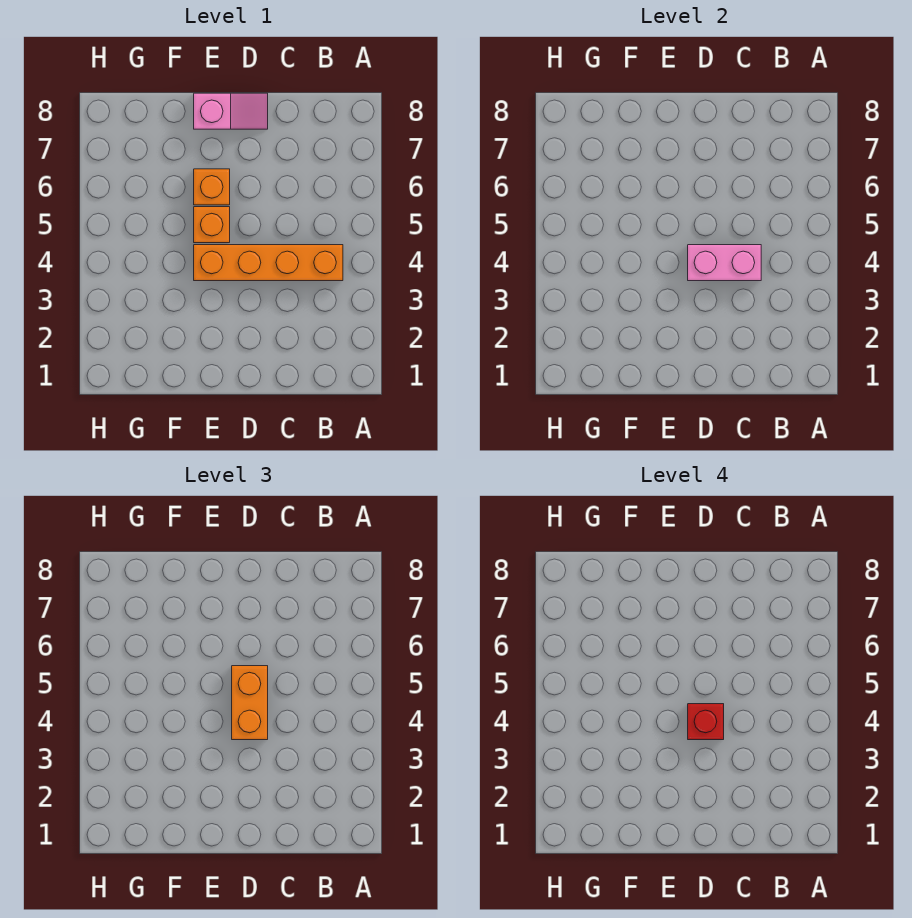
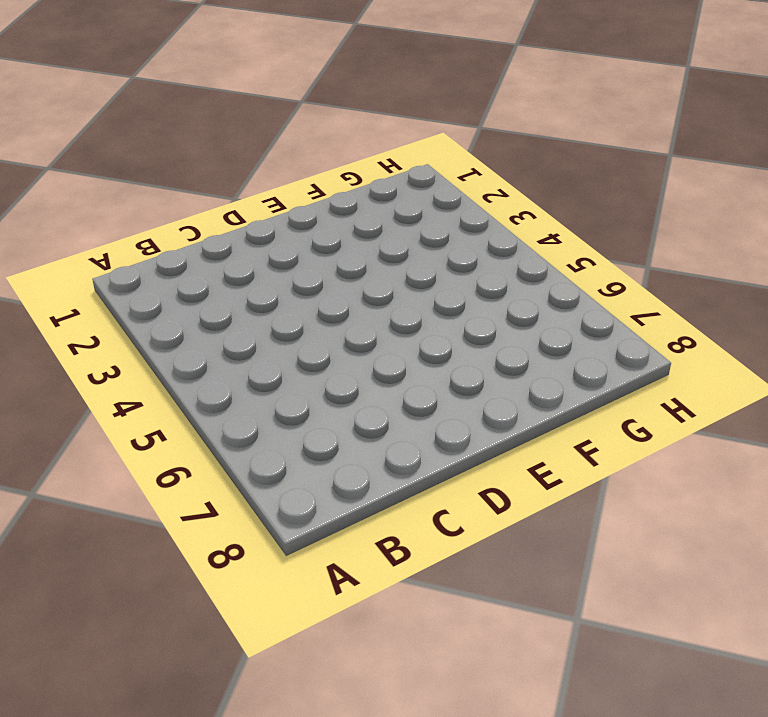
none -> orange 1x4 brick [194,245,343,281]
none -> pink 1x2 slope [194,93,268,129]

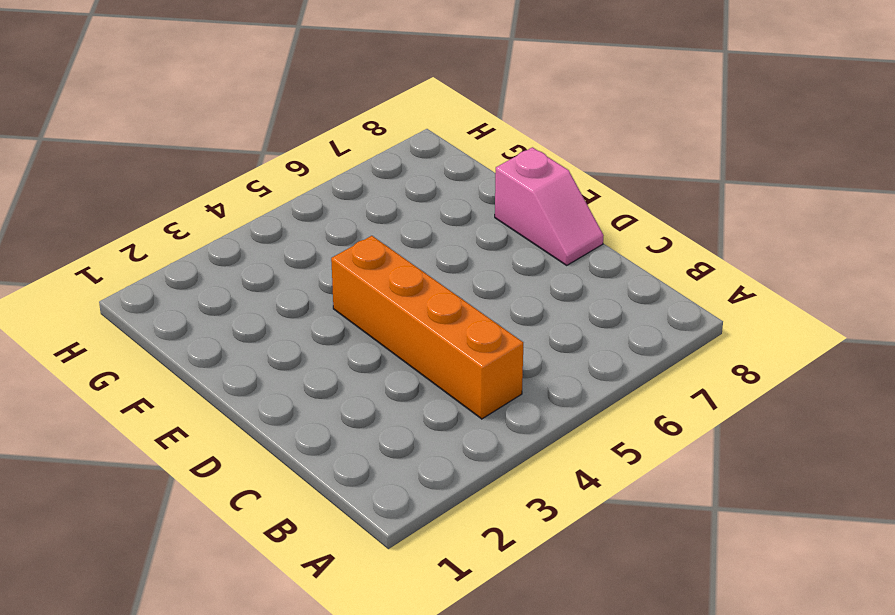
none -> orange 1x1 brick [194,207,230,243]
none -> orange 1x1 brick [194,169,230,205]

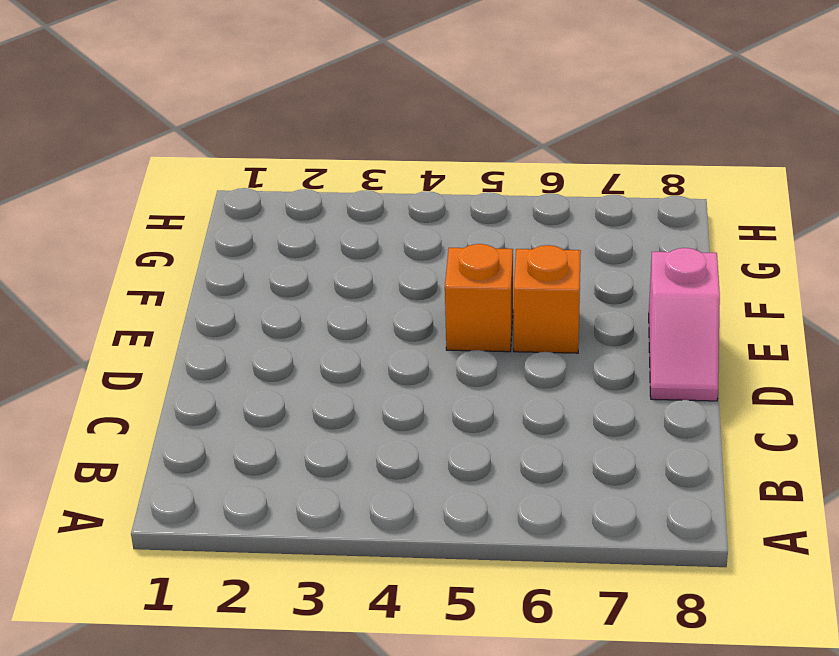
none -> orange 1x4 brick [194,245,343,281]
none -> pink 1x2 brick [688,245,761,281]

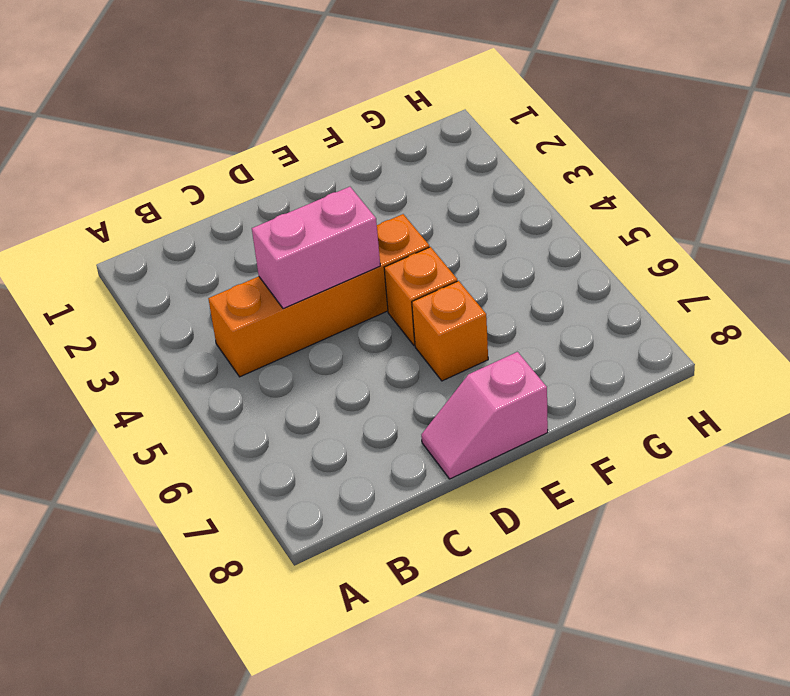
none -> orange 1x2 brick [232,666,268,740]
none -> red 1x1 brick [688,704,724,740]

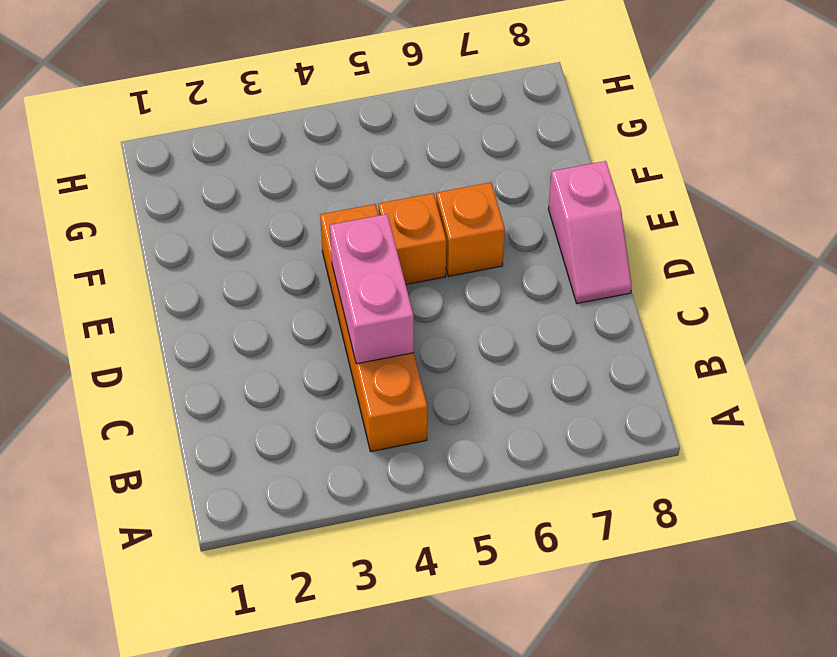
none -> orange 1x2 brick [232,666,268,740]
none -> red 1x1 brick [688,704,724,740]

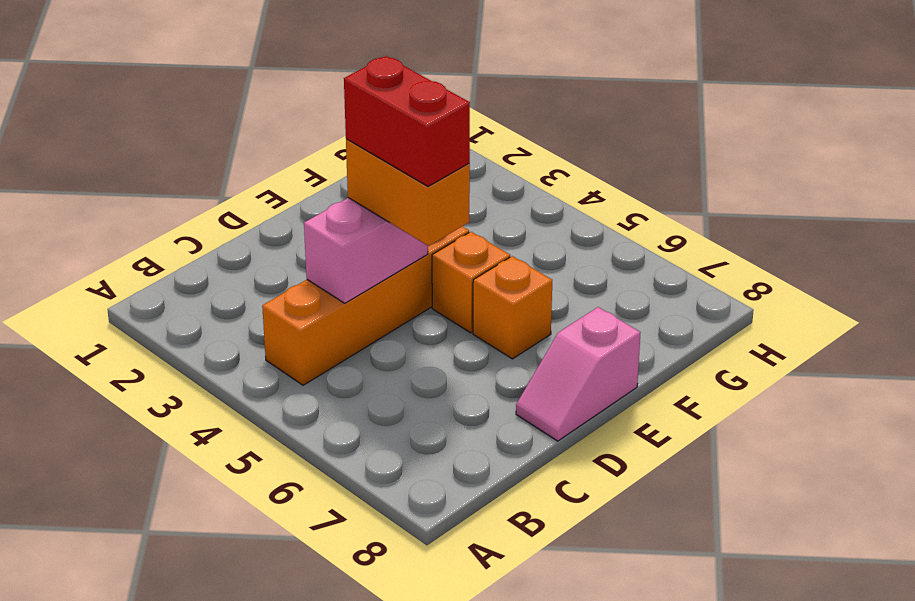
red 1x2 brick [344,56,470,186] -> red 1x1 brick [688,704,724,740]

